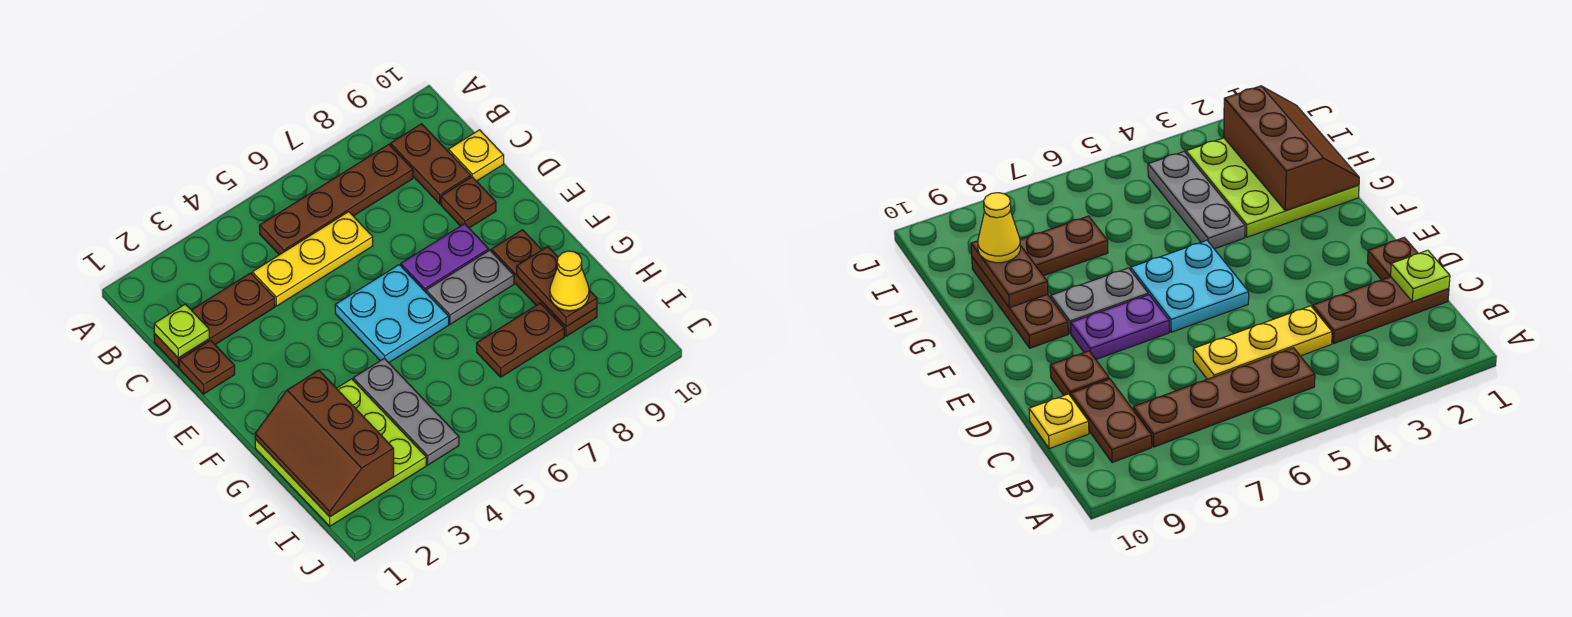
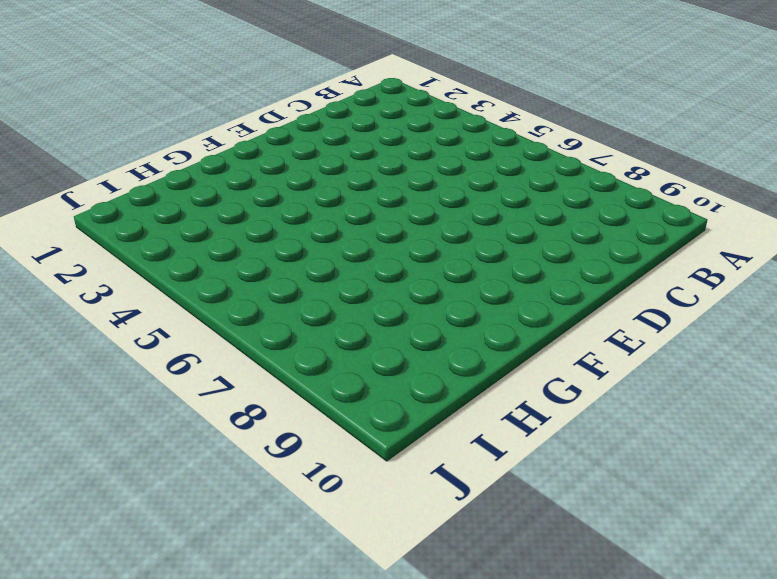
none -> brown 1x4 plate [260,144,413,255]
none -> brown 1x2 plate [390,124,471,204]
none -> brown 1x3 plate [154,273,275,367]

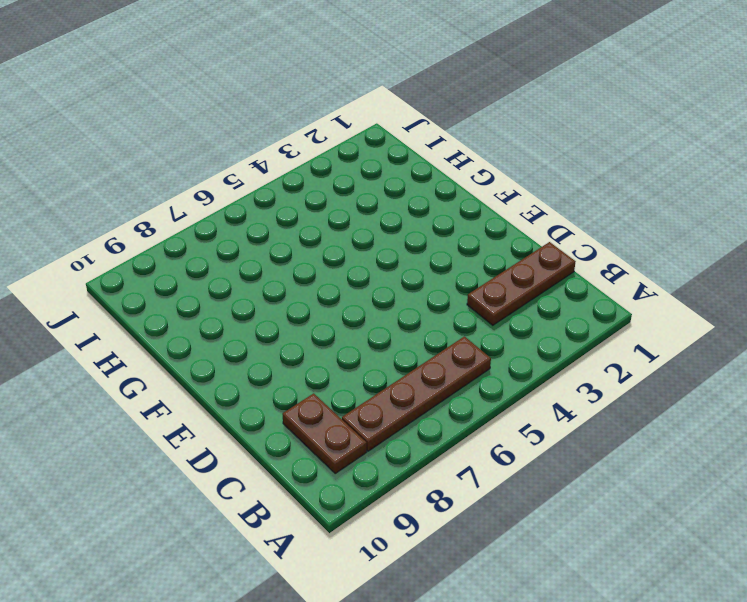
none -> yellow 1x3 plate [252,212,373,306]
none -> yellow 1x1 plate [448,130,504,181]
none -> brown 1x1 plate [179,340,235,394]

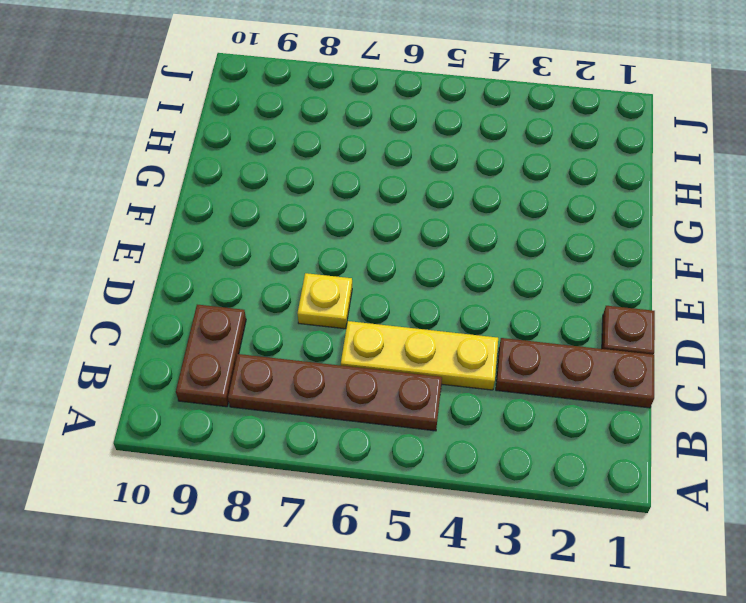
yellow 1x1 plate [297,273,352,329] -> yellow 1x1 plate moved to [448,130,504,181]
none -> brown 1x1 plate [441,177,496,228]
none -> cyan 2x2 plate [335,265,449,363]
none -> purple 1x2 plate [401,224,489,292]

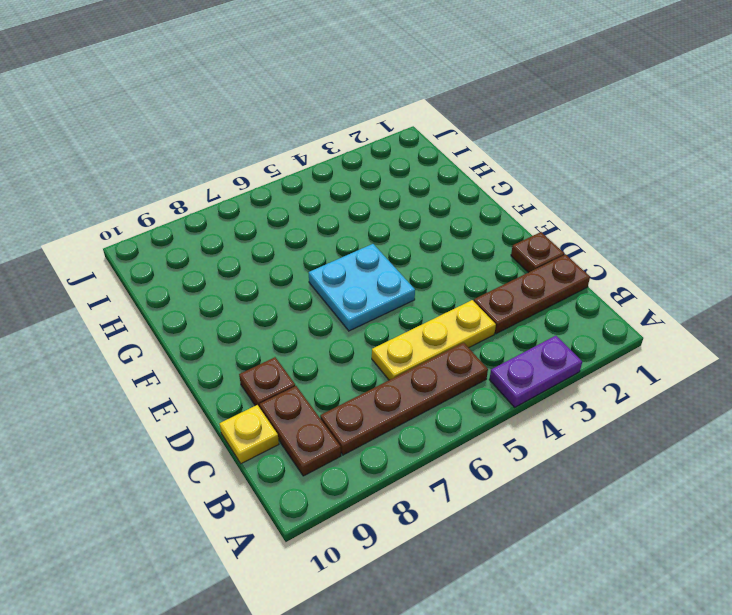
purple 1x2 plate [489,336,582,407] -> purple 1x2 plate moved to [401,224,489,292]
none -> grey 1x2 plate [426,250,514,324]
none -> brown 1x3 plate [491,230,597,336]
none -> lime 3x3 plate [255,379,426,526]

